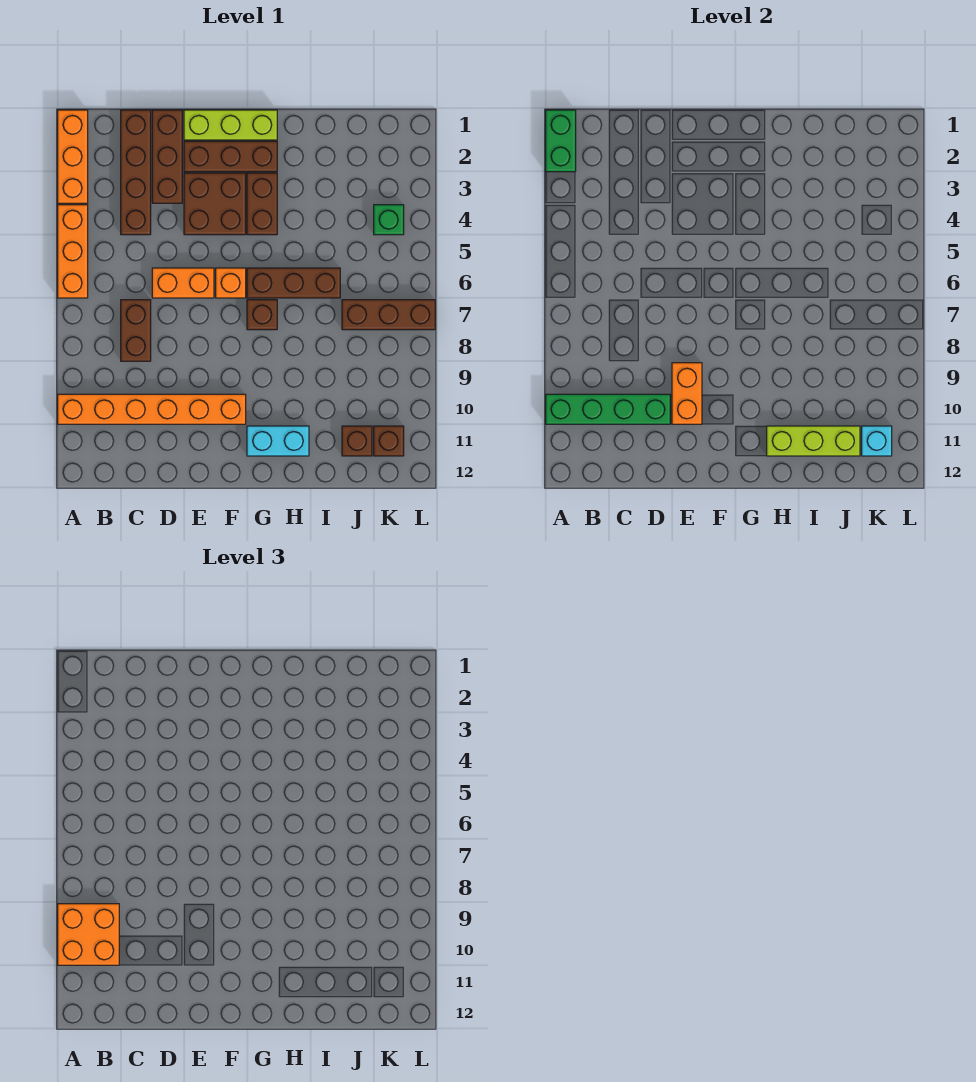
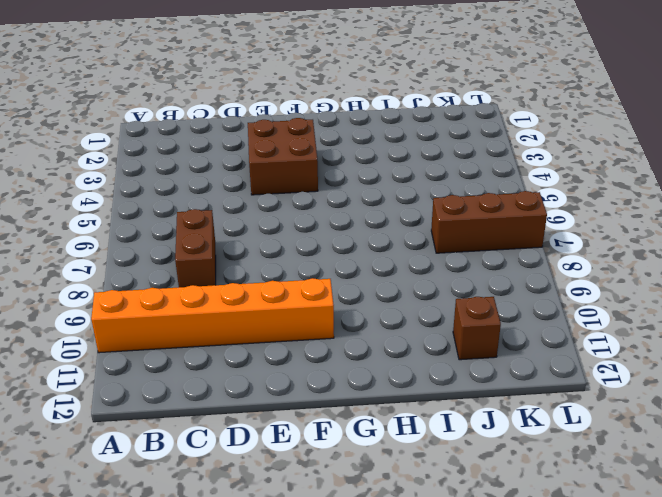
none -> orange 1x3 brick [58,110,88,203]
none -> orange 1x3 brick [58,205,88,298]
none -> brown 1x4 brick [121,110,151,235]

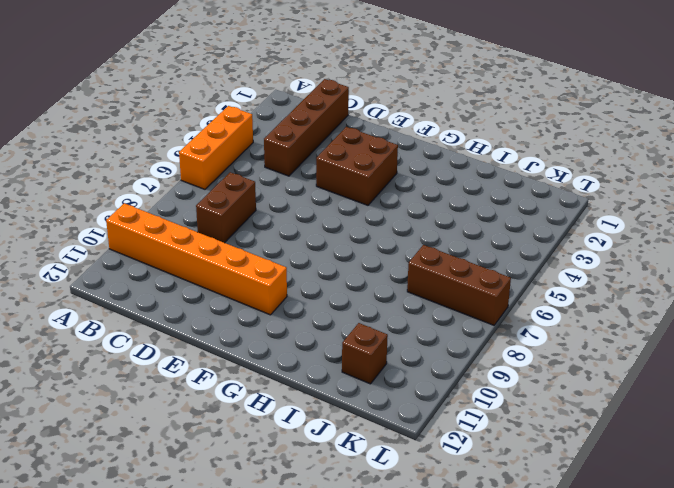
none -> orange 1x3 brick [58,110,88,203]
none -> brown 1x3 brick [152,110,182,203]
none -> orange 1x2 brick [152,268,214,298]

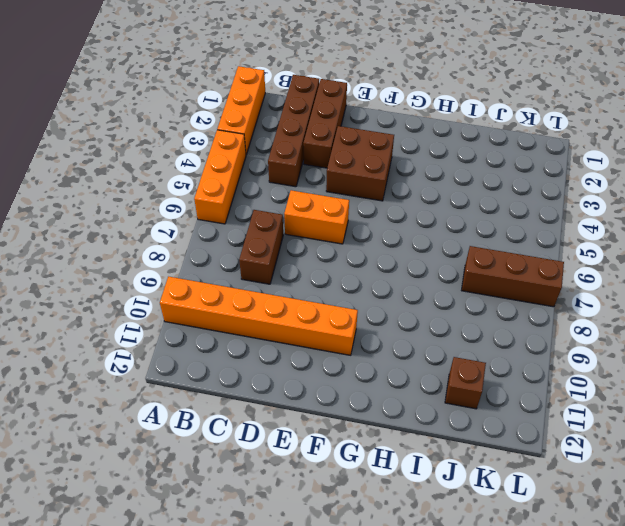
none -> lime 1x3 brick [184,110,277,140]
none -> brown 1x3 brick [184,141,277,172]
none -> orange 1x1 brick [216,268,246,298]

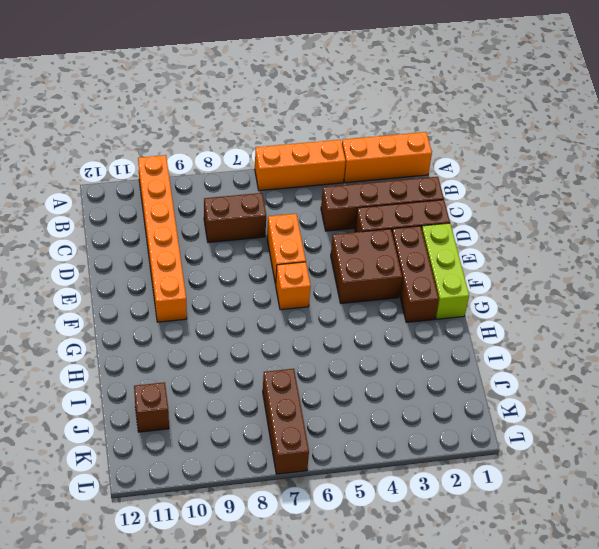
none -> brown 1x2 brick [247,173,277,235]
none -> brown 1x3 brick [247,268,340,298]
none -> brown 1x1 brick [247,300,277,330]

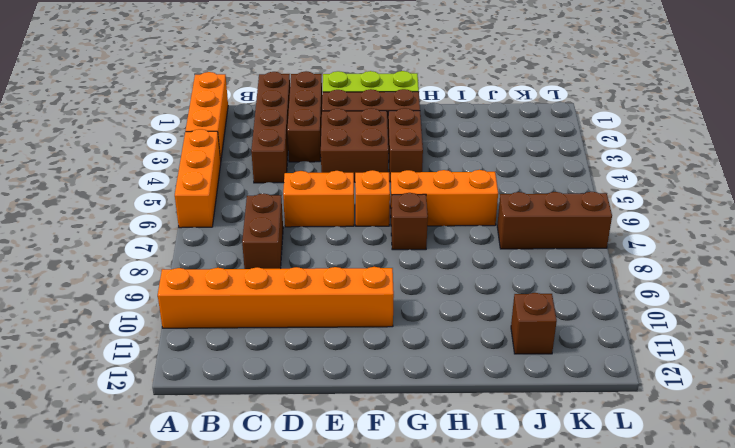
orange 1x3 brick [390,170,498,226] -> brown 1x3 brick [247,268,340,298]
none -> cyan 1x2 brick [247,426,309,456]
none -> green 1x1 brick [374,205,404,235]
none -> brown 1x1 brick [374,426,404,456]

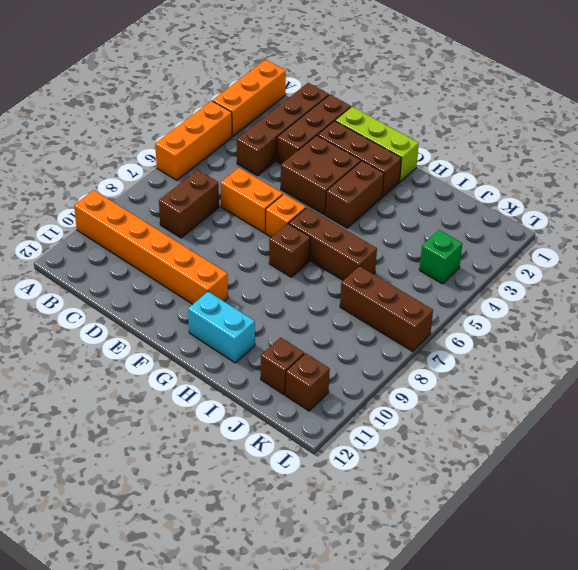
none -> green 1x2 brick [546,110,576,172]
none -> green 1x4 brick [546,394,670,424]
none -> orange 1x2 brick [672,363,702,424]

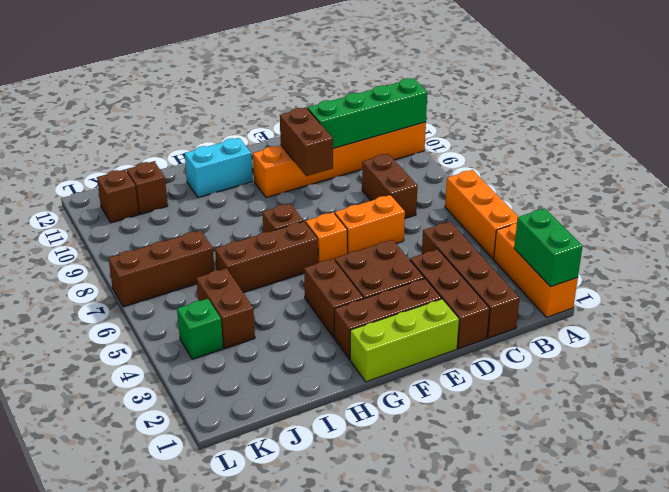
brown 1x2 brick [280,108,333,176] -> orange 1x2 brick [672,363,702,424]
brown 1x2 brick [197,268,255,348] -> none
none -> lime 1x3 brick [767,426,860,456]
none -> cyan 1x1 brick [862,426,892,456]
none -> orange 2x2 brick [58,904,119,965]

